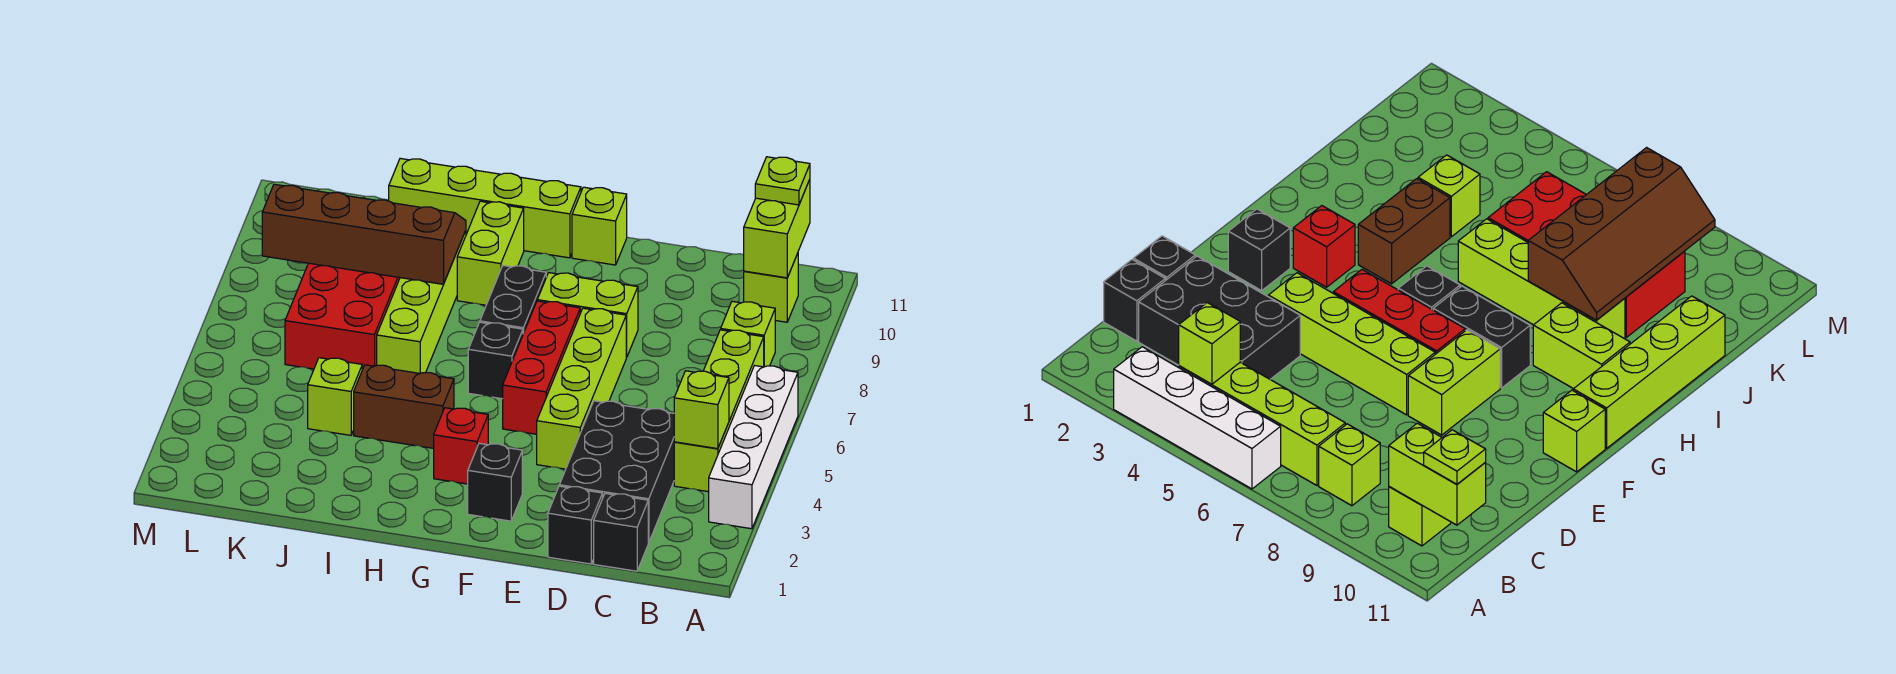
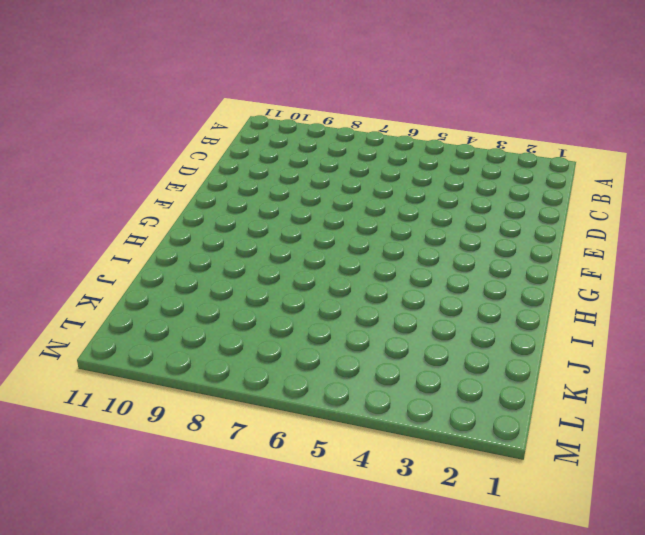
none -> white 1x4 brick [709,366,798,529]
none -> lime 1x4 brick [674,330,764,492]
none -> lime 1x1 brick [721,301,775,367]

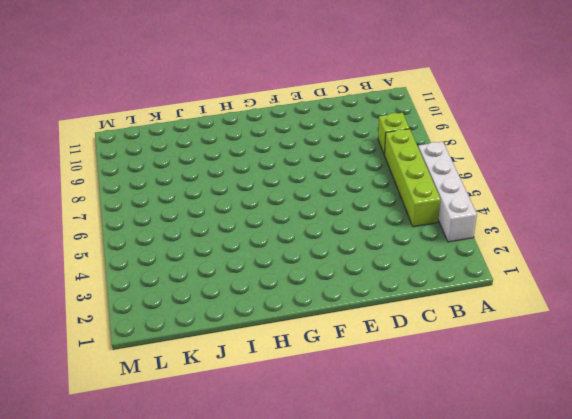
none -> lime 1x1 brick [744,253,798,322]
none -> black 1x1 brick [594,493,648,571]
none -> black 2x3 brick [559,401,674,543]

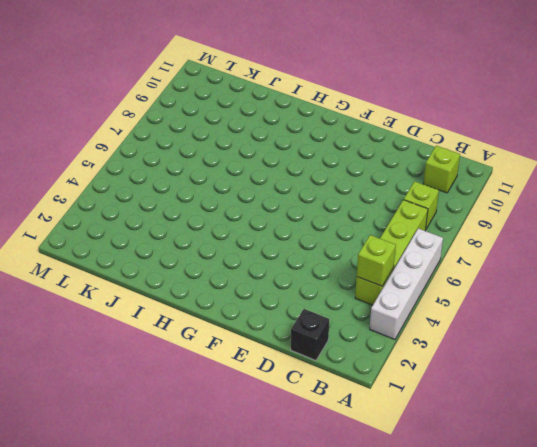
none -> black 2x3 brick [559,401,674,543]
none -> black 1x1 brick [548,486,603,564]
none -> lime 1x4 brick [537,308,627,469]

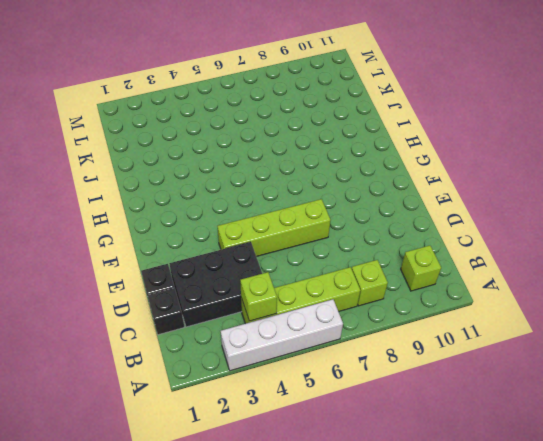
none -> lime 1x2 brick [537,273,638,357]
none -> black 1x1 brick [468,443,522,521]
none -> red 1x3 brick [503,301,580,434]

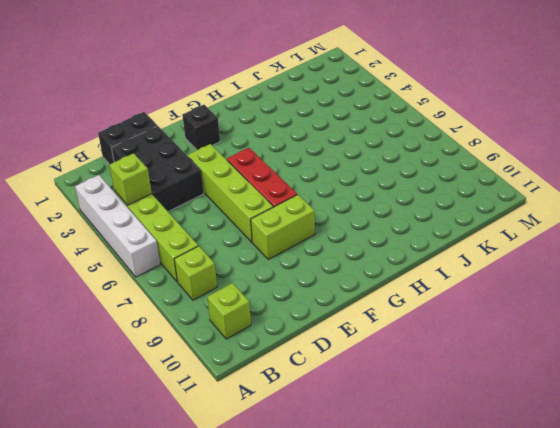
none -> lime 1x1 brick [572,187,627,265]
none -> red 1x1 brick [434,408,488,484]
none -> black 1x1 brick [468,322,523,399]

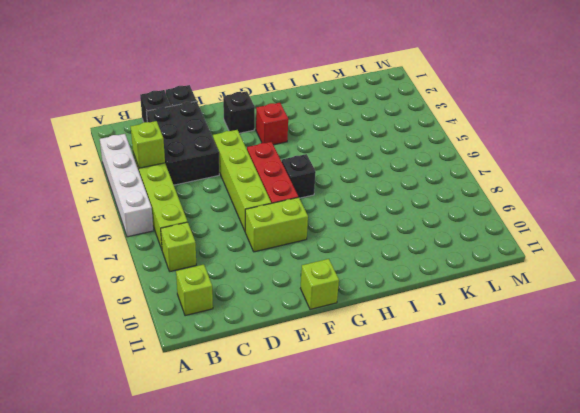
none -> black 1x2 brick [480,266,546,334]
none -> lime 1x4 brick [389,158,581,258]
none -> brown 1x2 brick [354,365,454,448]

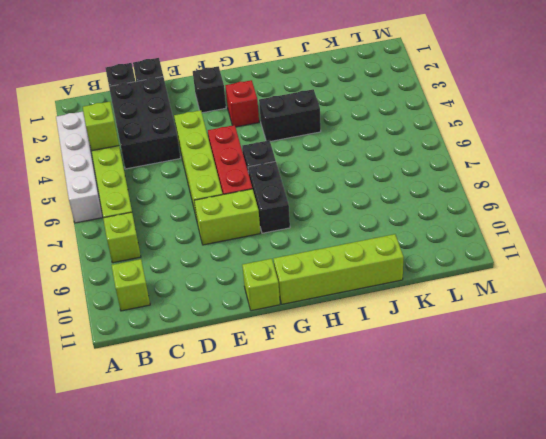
black 1x2 brick [259,89,321,141] -> brown 1x2 brick [354,365,454,448]
none -> lime 1x2 brick [457,201,524,305]
none -> lime 1x4 brick [377,231,466,373]
none -> lime 1x1 brick [308,358,362,435]

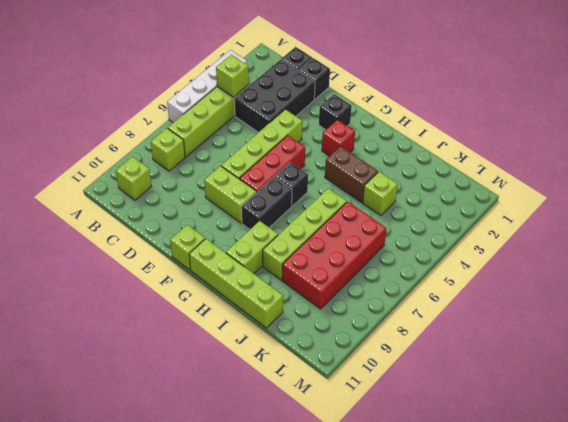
none -> lime 1x2 brick [744,179,810,278]
none -> brown 2x4 slope [262,184,466,284]
none -> lime 1x1 plate [755,157,810,205]

